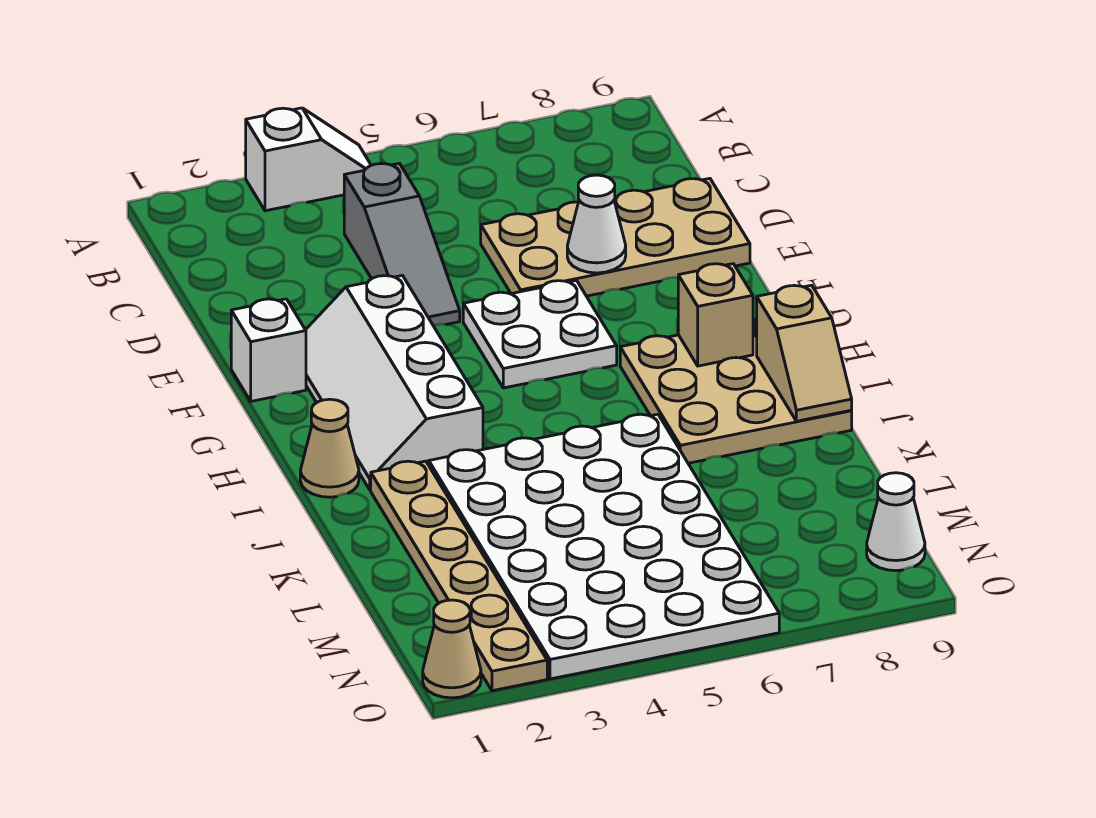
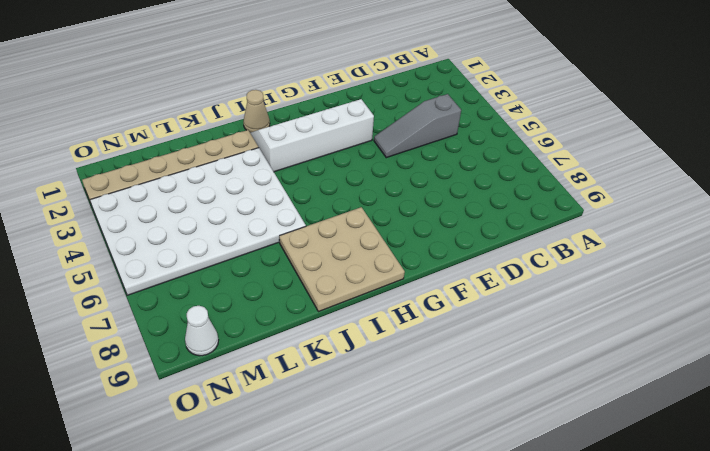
none -> white 1x2 slope [246,108,371,211]
none -> tan 2x4 plate [481,178,750,296]
none -> white 1x1 brick [231,299,306,401]

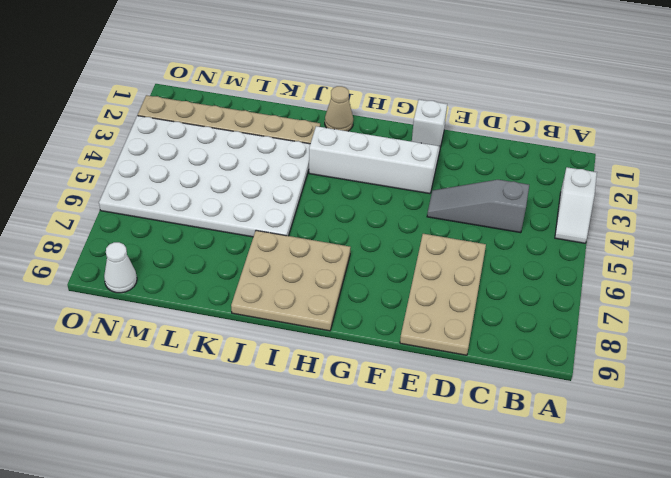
none -> white 2x2 plate [463,280,617,388]
none -> tan 1x1 cone [423,600,481,698]
none -> white 1x1 cone [567,175,626,273]

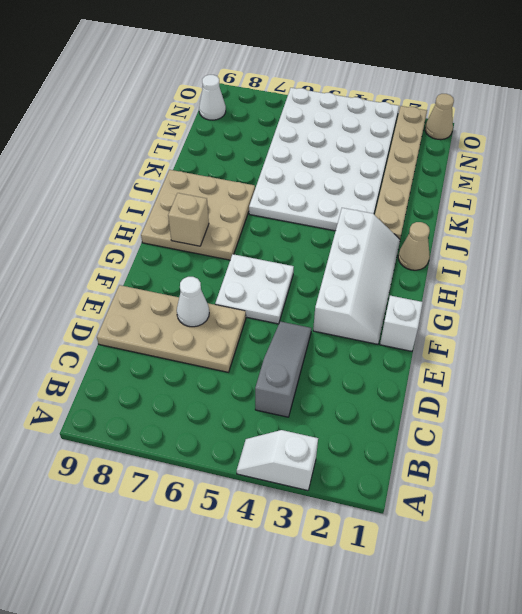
none -> tan 1x2 slope [757,285,852,421]

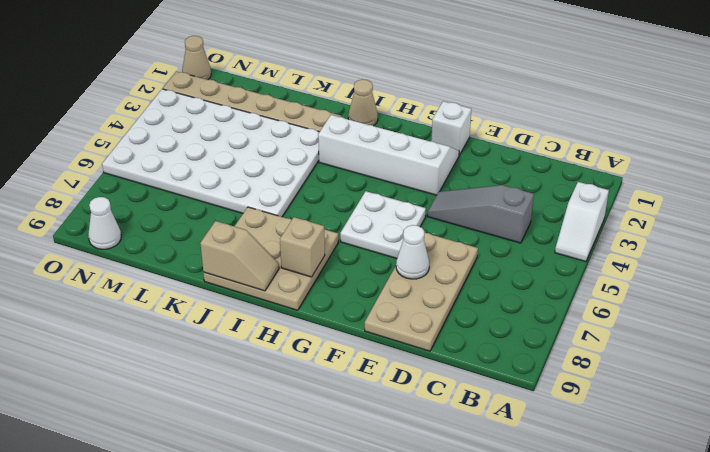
tan 1x2 slope [200,221,279,291] -> tan 1x2 slope turned to [757,285,852,421]

